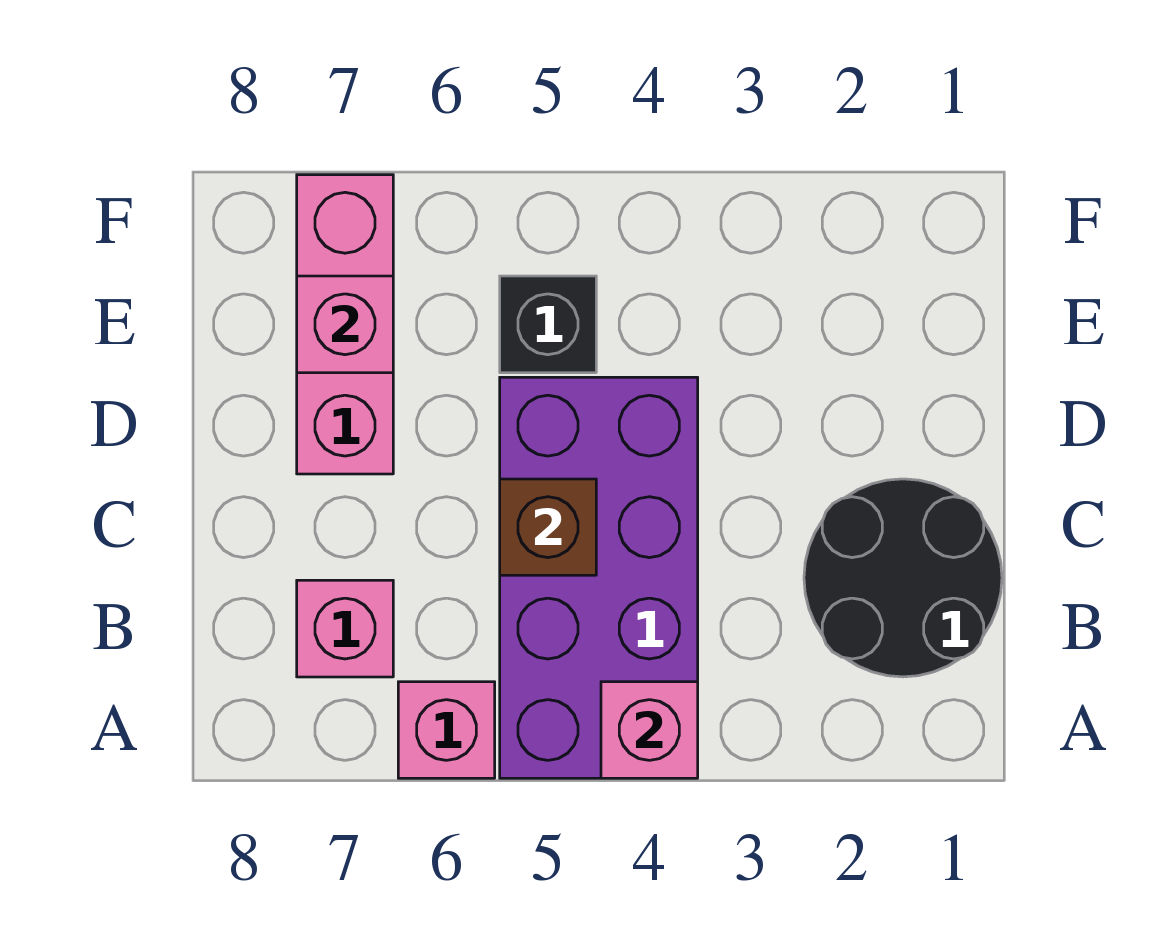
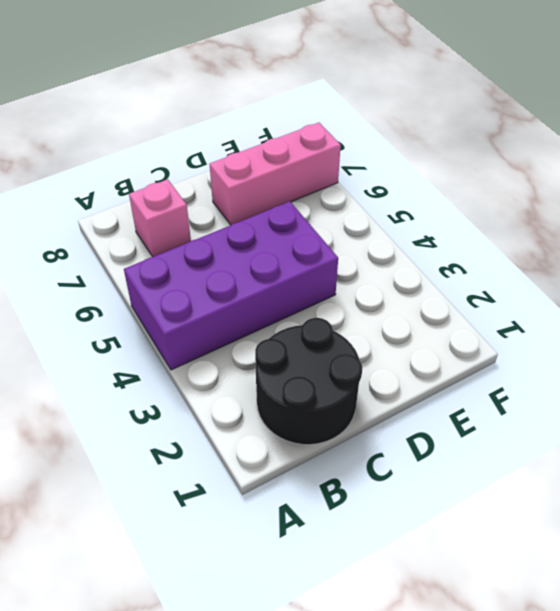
none -> pink 1x1 brick [398,682,495,778]
none -> black 1x1 brick [500,276,596,373]

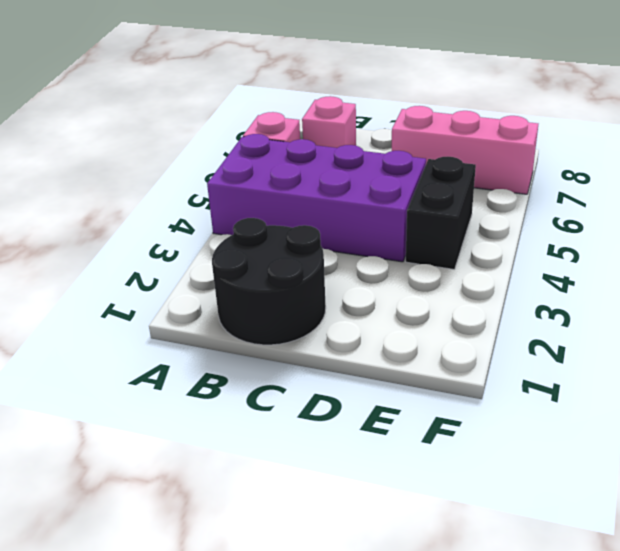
black 1x2 brick [406,157,476,269] -> black 1x1 brick [500,276,596,373]
none -> pink 1x1 brick [601,682,698,778]
none -> brown 1x1 brick [500,479,596,575]

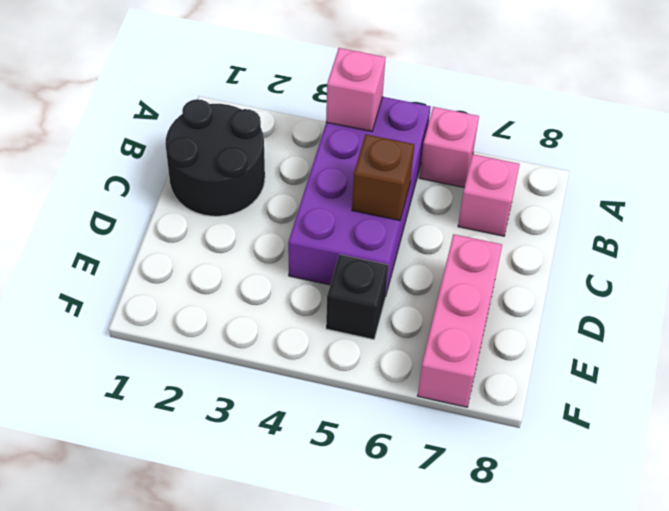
none -> pink 1x1 brick [297,276,393,373]

